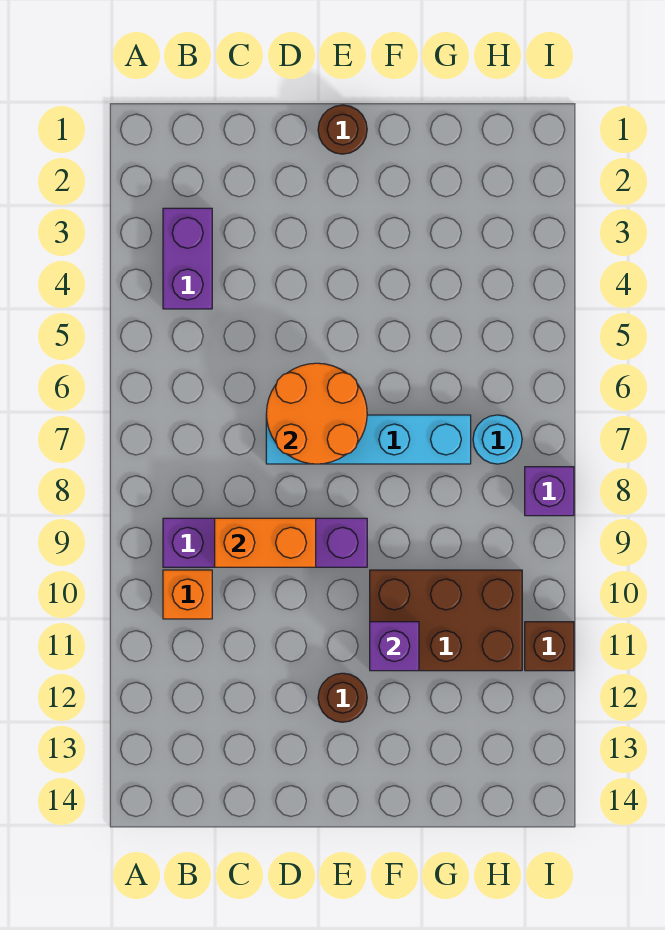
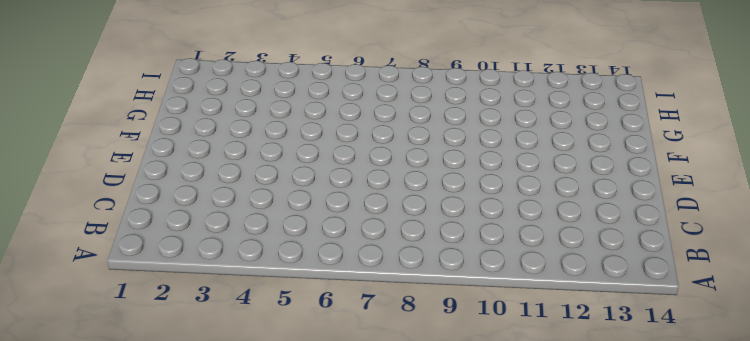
none -> purple 1x2 brick [163,208,212,309]
none -> purple 1x4 brick [163,518,367,567]
none -> orange 1x1 brick [163,570,212,619]

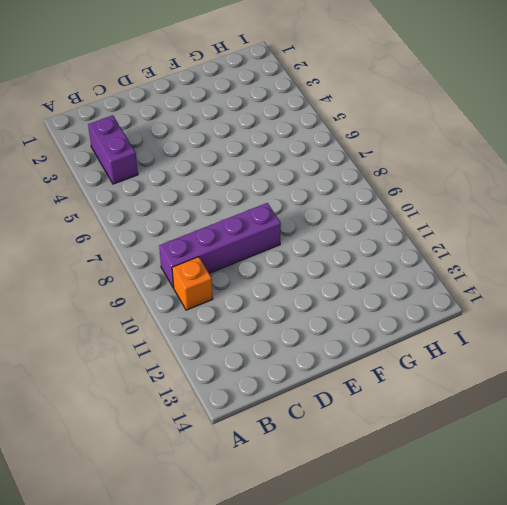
none -> cyan 1x4 brick [266,415,471,464]
none -> brown 1x1 round brick [318,105,367,154]
none -> brown 1x1 round brick [318,673,367,722]

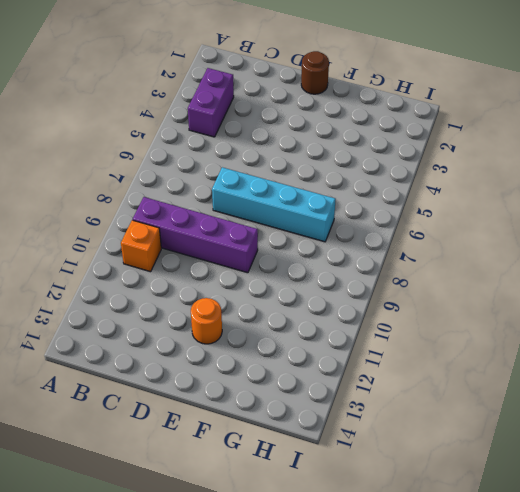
orange 1x1 round brick [191,298,222,344] -> brown 1x1 round brick [318,673,367,722]
none -> brown 2x3 brick [370,570,522,671]
none -> cyan 1x1 round brick [473,415,522,464]
none -> purple 1x1 brick [525,467,574,516]

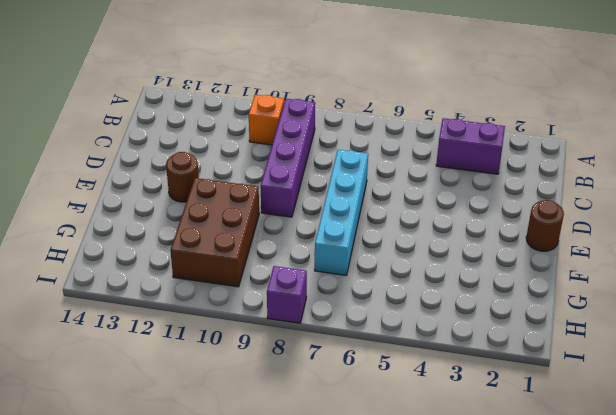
none -> cyan 1x1 round brick [473,415,522,464]
none -> brown 1x1 brick [525,622,574,671]
none -> orange 1x2 brick [215,518,316,567]

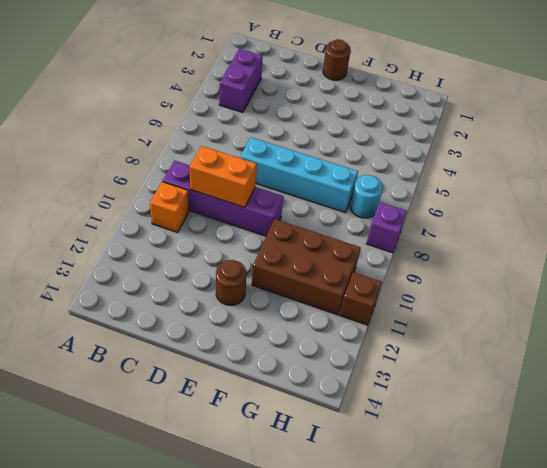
none -> orange 2x2 round brick [266,363,367,464]
none -> purple 1x1 brick [370,622,419,671]

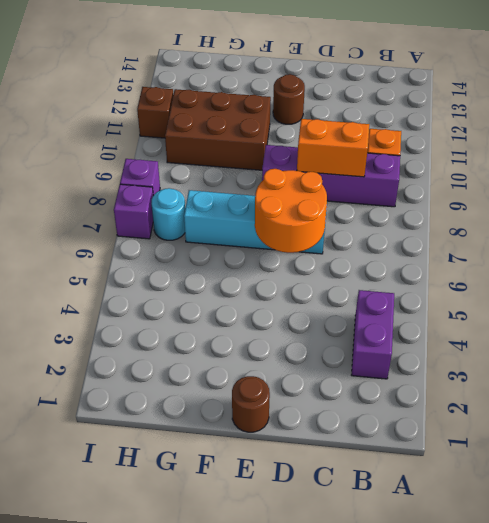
purple 1x1 brick [114,184,153,239] -> purple 1x1 brick moved to [370,622,419,671]

